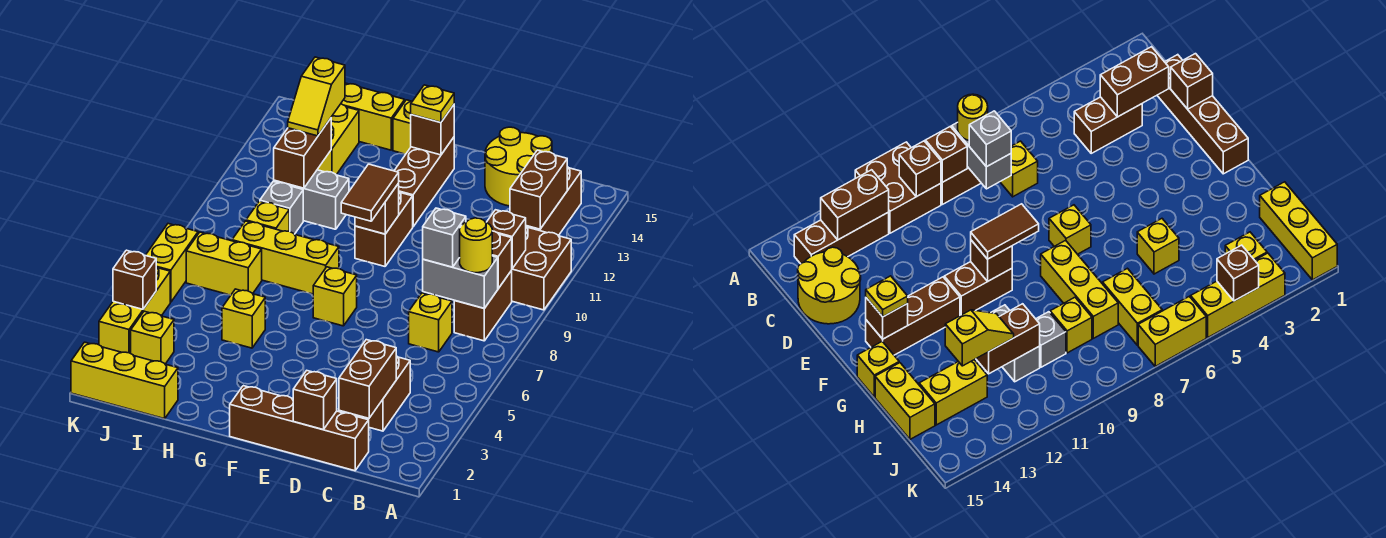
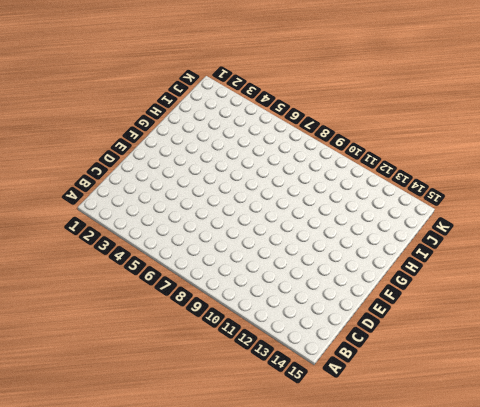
none -> brown 2x2 brick [511,227,571,310]
none -> brown 1x2 brick [454,271,512,341]
none -> brown 1x3 brick [526,167,582,236]
none -> brown 1x4 brick [230,386,369,471]

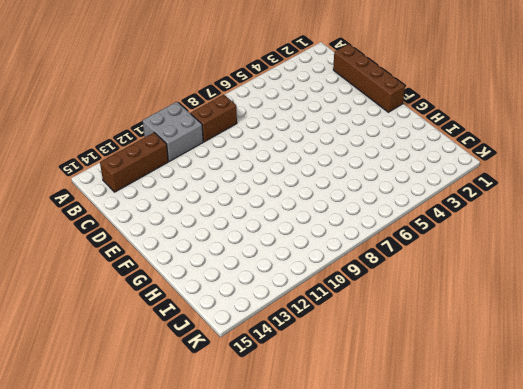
grey 2x2 brick [143,102,203,161] -> brown 2x2 brick [511,227,571,310]
none -> brown 1x2 brick [353,356,410,431]
none -> yellow 1x1 brick [409,293,452,352]
none -> yellow 2x2 round brick [485,127,553,206]
none -> yellow 1x1 brick [313,267,357,326]

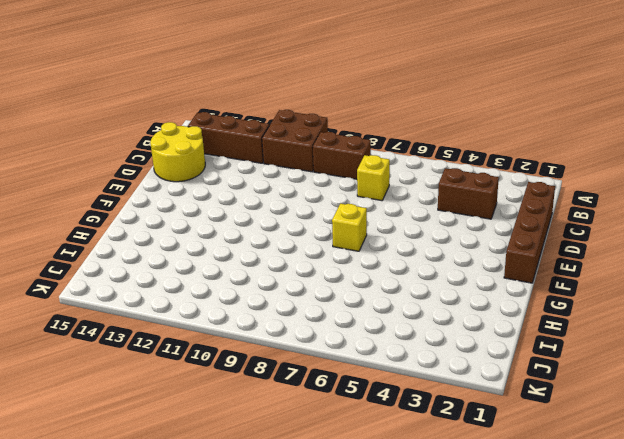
none -> brown 1x2 brick [355,192,413,266]
none -> brown 1x3 brick [394,137,454,227]
none -> yellow 1x3 brick [232,221,339,294]
none -> yellow 1x1 brick [393,100,412,154]

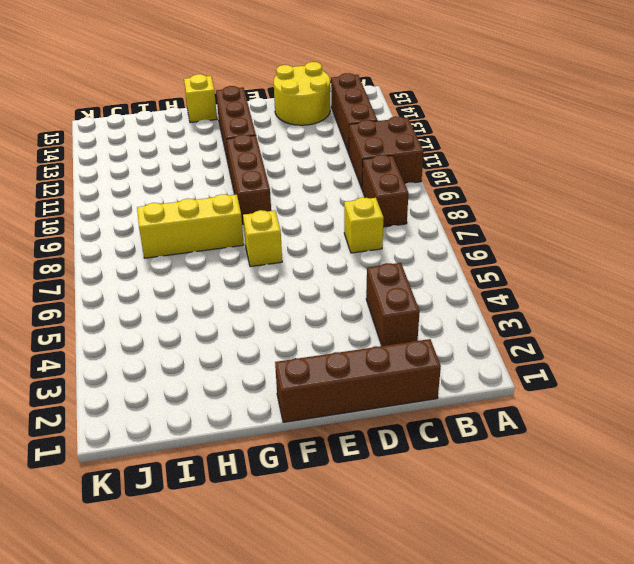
brown 1x3 brick [227,134,271,224] -> brown 1x2 brick [355,192,413,266]
none -> yellow 1x1 brick [222,289,265,348]
none -> grey 1x2 brick [274,170,349,229]
none -> yellow 1x2 brick [341,83,405,150]
none -> yellow 1x3 brick [71,342,178,419]

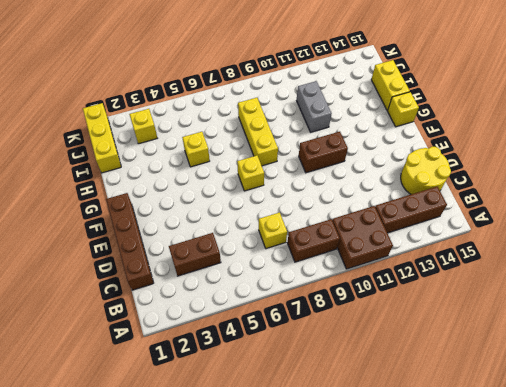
none -> brown 1x3 brick [394,137,454,227]
none -> yellow 1x2 brick [186,232,262,295]
none -> yellow 1x1 brick [246,201,289,231]
none -> grey 1x1 brick [260,181,303,234]

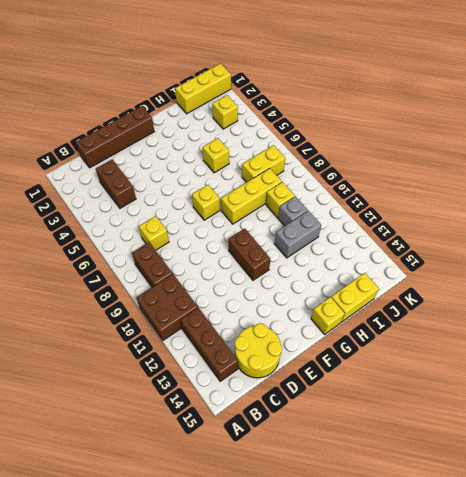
none -> brown 1x3 brick [394,137,454,227]
none -> yellow 1x2 brick [317,104,359,175]
none -> yellow 1x3 brick [99,267,170,353]
none -> yellow 1x2 brick [146,224,198,302]

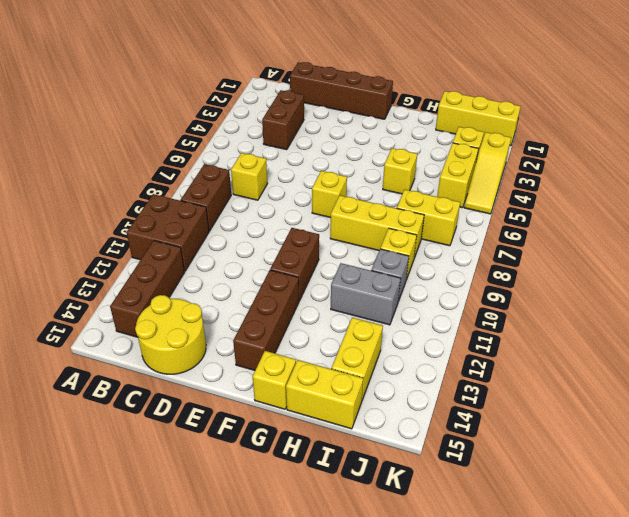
yellow 1x2 brick [437,143,478,208] -> yellow 1x2 brick moved to [146,224,198,302]
yellow 1x3 slope [464,132,511,214] -> yellow 1x3 brick [99,267,170,353]
none -> grey 1x2 brick [423,256,498,308]
none -> brown 1x1 brick [492,231,512,288]
none -> brown 1x1 brick [487,210,526,269]
none -> brown 1x2 brick [510,150,567,229]

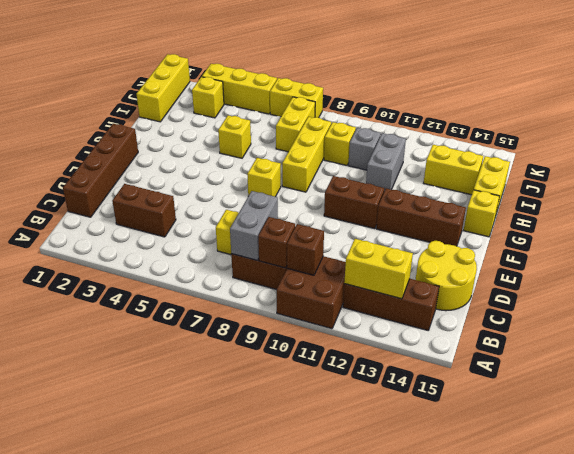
yellow 1x2 brick [344,239,413,299] -> brown 1x2 brick [510,150,567,229]
none -> brown 1x2 brick [339,340,396,418]
none -> brown 1x1 brick [293,371,337,430]
none -> brown 1x1 brick [355,183,399,234]
none -> brown 1x1 brick [411,105,454,155]

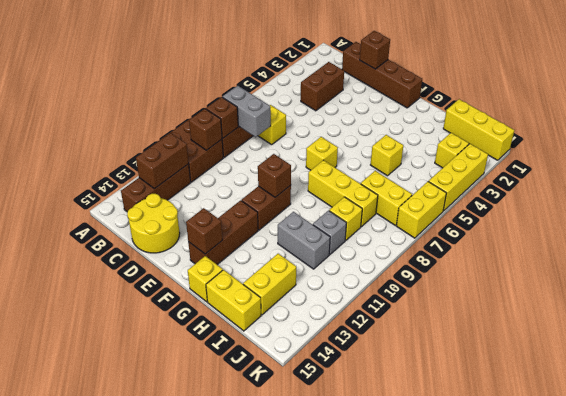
none -> brown 1x2 brick [339,340,396,418]
none -> brown 1x2 brick [274,118,331,188]
none -> brown 1x1 brick [113,250,156,309]
none -> yellow 1x1 round brick [460,218,492,273]

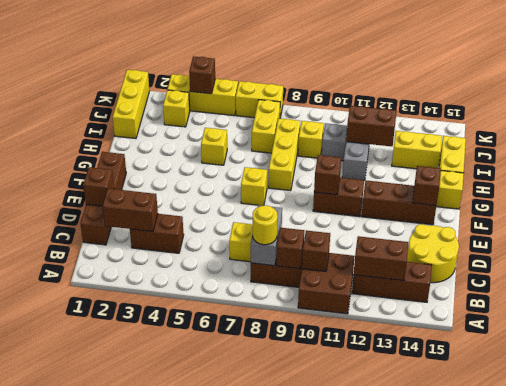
none -> grey 1x1 brick [423,208,466,267]
none -> brown 1x2 tile [341,164,399,221]
none -> yellow 1x1 plate [411,85,454,122]
none -> yellow 1x2 slope [288,57,345,136]

